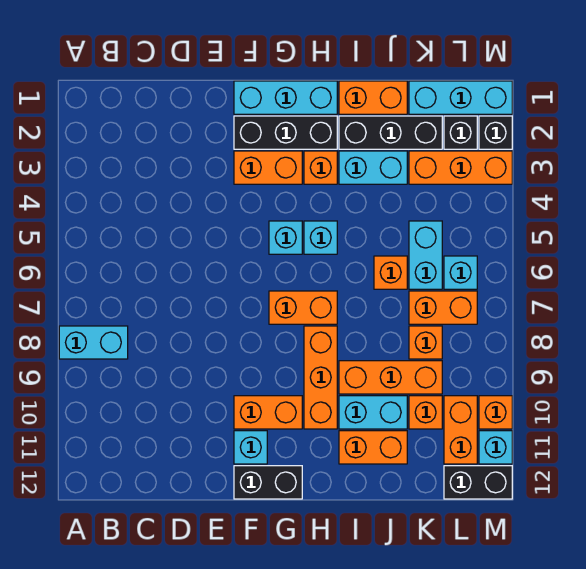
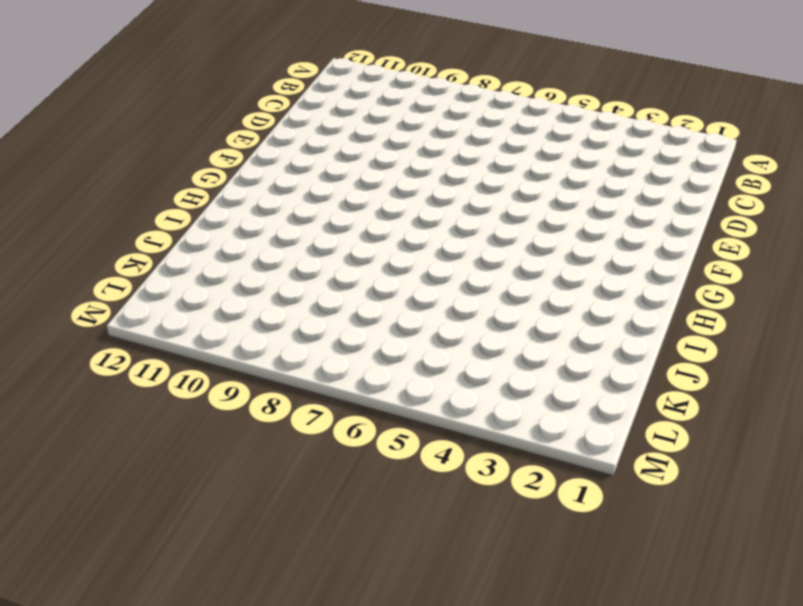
none -> cyan 1x2 brick [59,326,128,359]
none -> cyan 1x3 brick [234,81,337,114]
none -> black 1x3 brick [234,116,337,149]
none -> orange 1x2 brick [234,151,302,184]

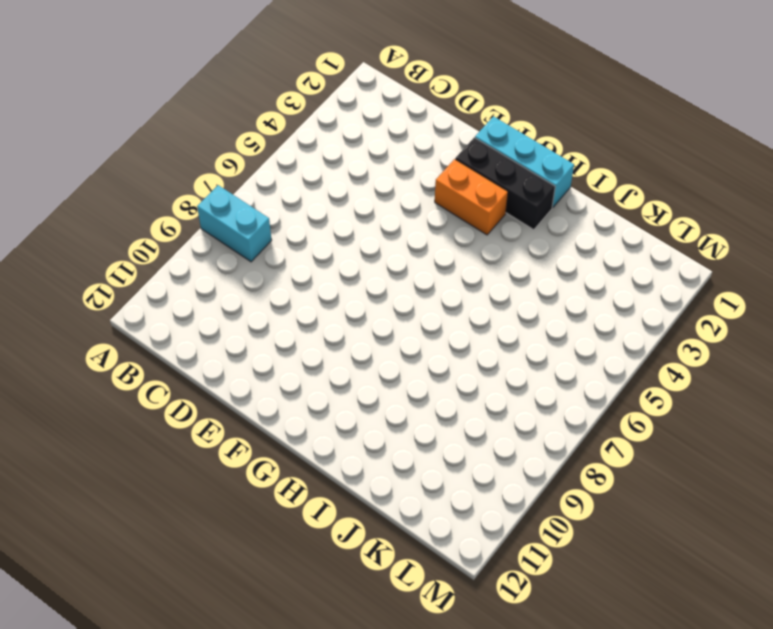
none -> orange 1x2 brick [234,396,302,429]
none -> cyan 1x1 brick [234,431,267,464]
none -> black 1x2 brick [234,466,302,499]
none -> cyan 1x1 brick [269,221,302,254]

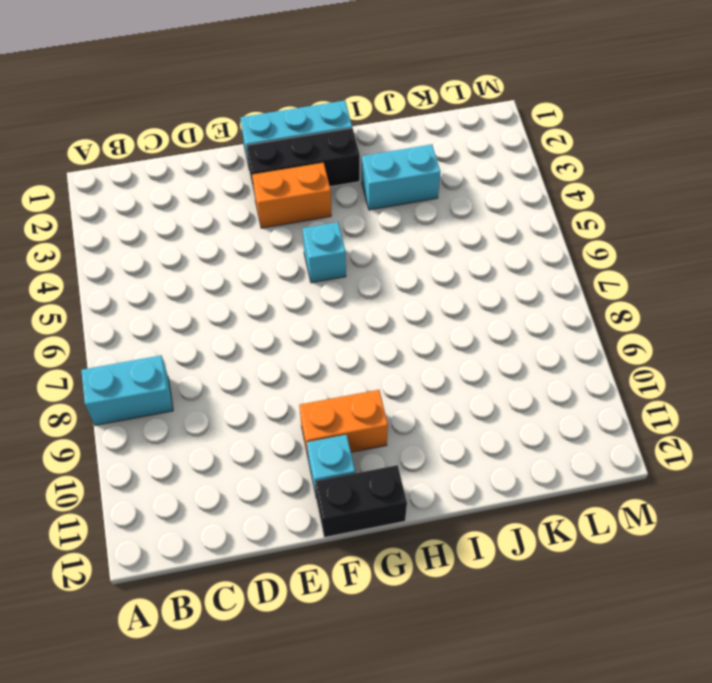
none -> orange 1x2 brick [269,291,337,324]
none -> orange 1x1 brick [304,151,337,184]
none -> cyan 1x1 brick [304,221,337,254]
none -> orange 1x3 brick [304,326,337,429]

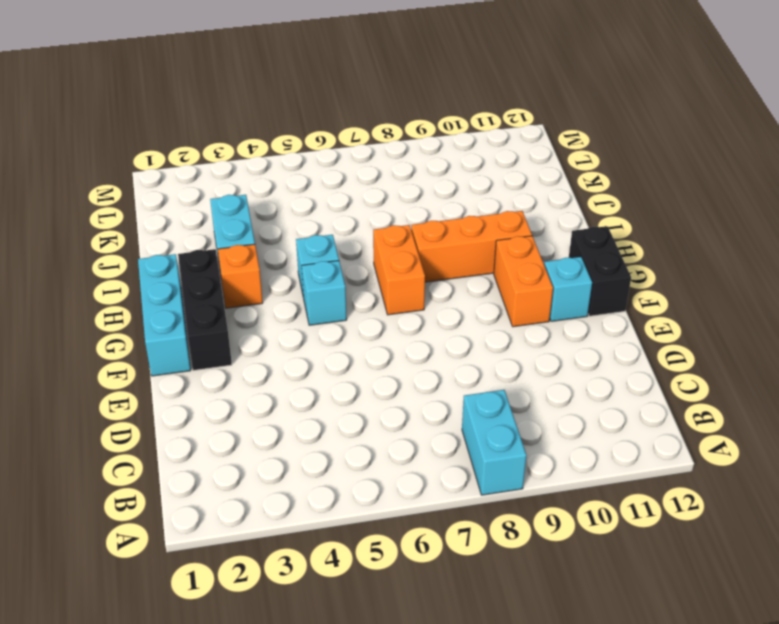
none -> orange 1x2 brick [234,151,302,184]
none -> orange 1x2 brick [339,81,407,114]
none -> black 1x3 brick [339,116,442,149]
none -> orange 1x3 brick [339,361,442,394]

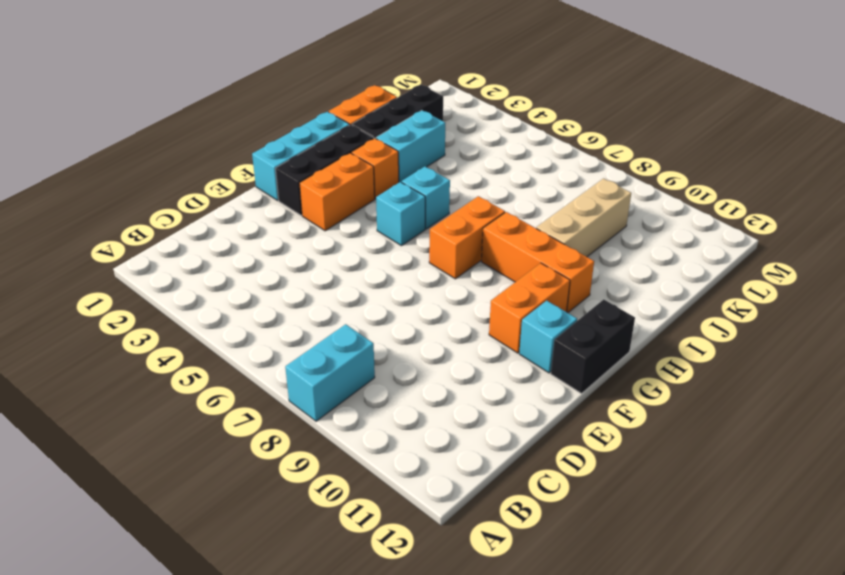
tan 1x3 brick [536,179,631,257] -> orange 1x3 brick [339,361,442,394]
none -> cyan 1x2 brick [339,396,407,429]
none -> orange 1x2 brick [339,431,407,464]
none -> orange 1x1 brick [374,256,407,289]
none -> cyan 1x3 brick [409,81,512,114]

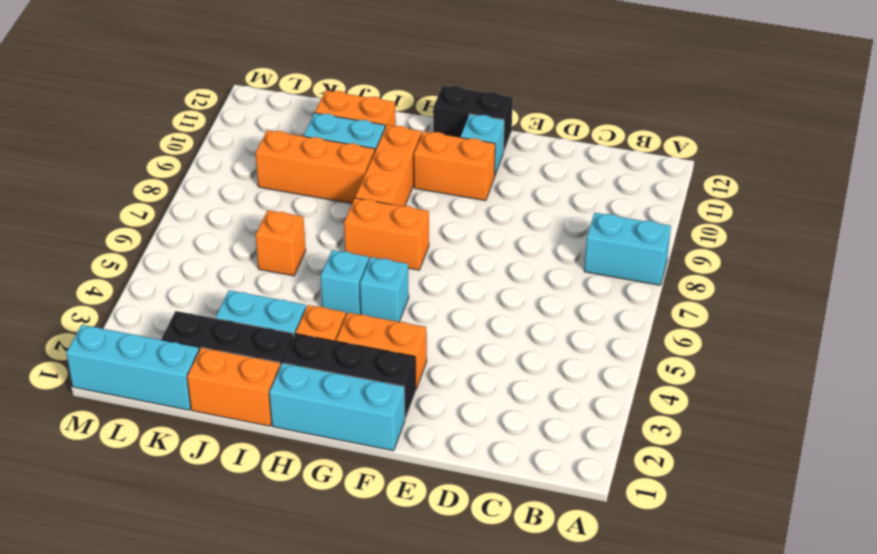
none -> orange 1x3 brick [409,151,512,184]
none -> cyan 1x2 brick [409,221,442,289]
none -> orange 1x2 brick [409,291,477,324]
none -> orange 1x1 brick [409,326,442,359]

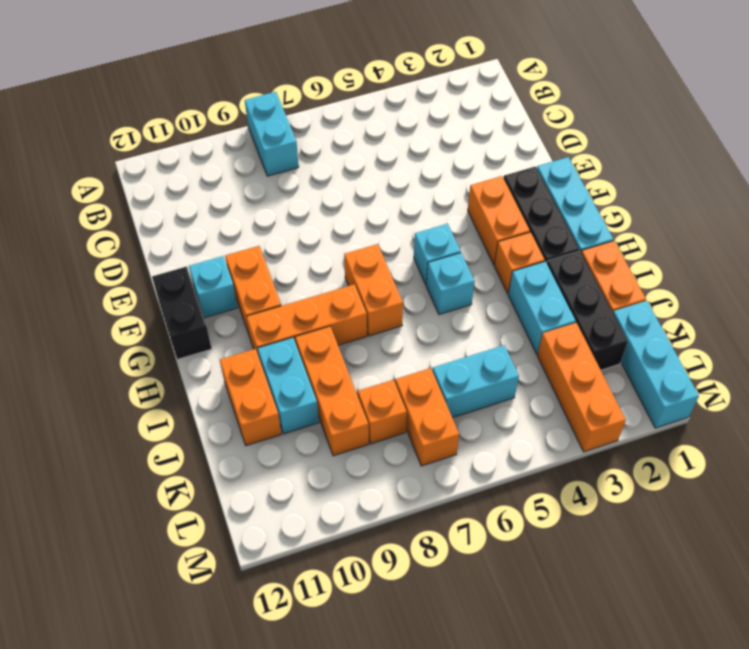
none -> orange 1x1 brick [374,256,407,289]
none -> orange 1x1 brick [409,396,442,429]
none -> black 1x1 brick [444,116,477,149]
none -> cyan 1x1 brick [444,256,477,289]

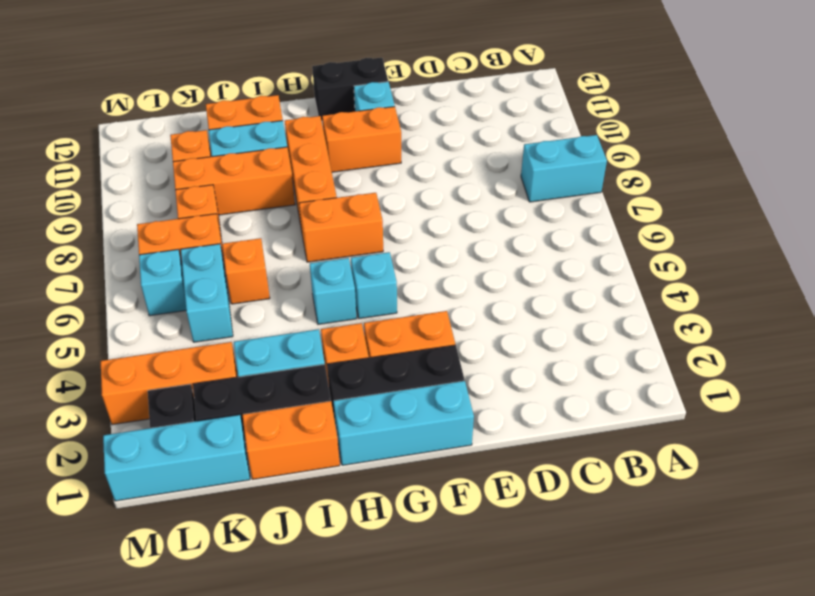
none -> orange 1x2 brick [444,396,477,464]
none -> black 1x2 brick [444,466,512,499]
none -> black 1x1 brick [479,116,512,149]
none -> orange 1x1 brick [479,396,512,429]

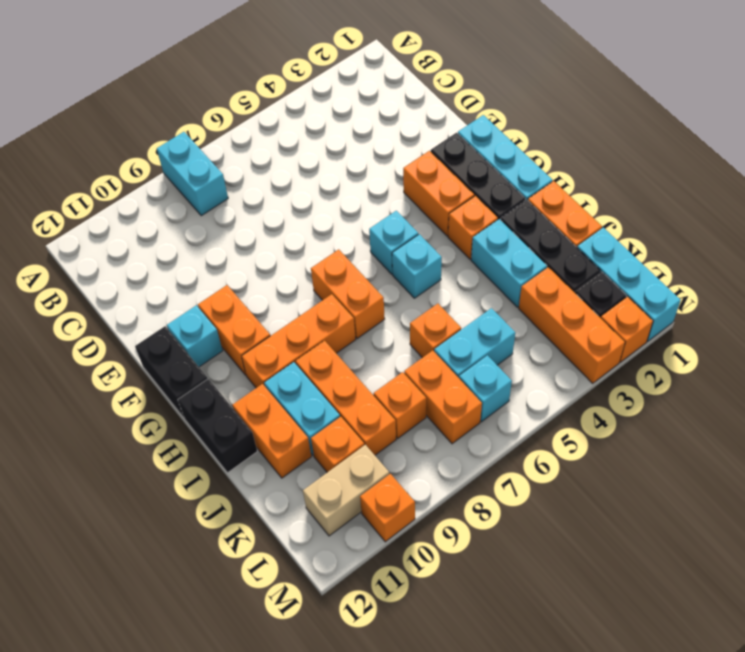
black 1x2 brick [178,379,257,473] -> black 1x2 brick moved to [444,466,512,499]
tan 1x2 brick [303,445,389,536] -> orange 1x2 brick [444,396,477,464]
orange 1x1 brick [601,297,653,362] -> black 1x1 brick [479,116,512,149]
none -> cyan 1x1 brick [479,431,512,464]

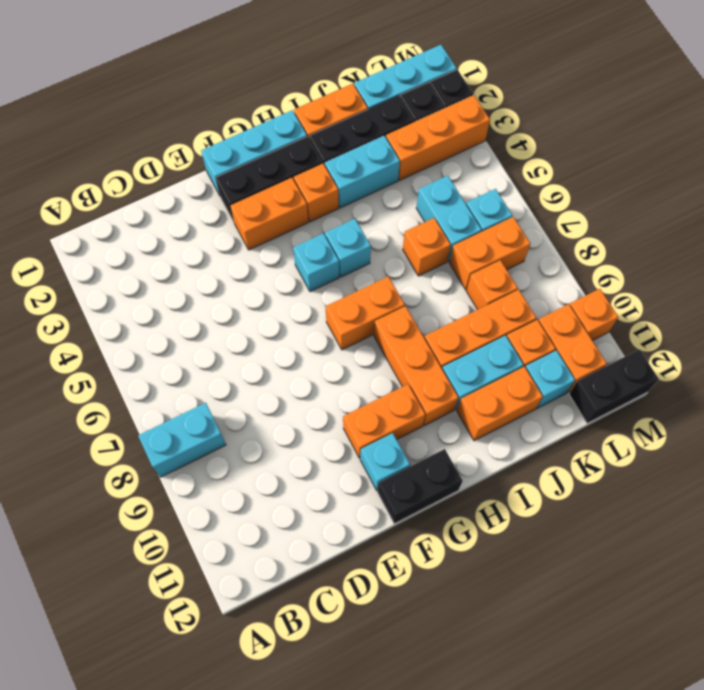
cyan 1x1 brick [525,350,575,408] -> cyan 1x1 brick moved to [479,431,512,464]

